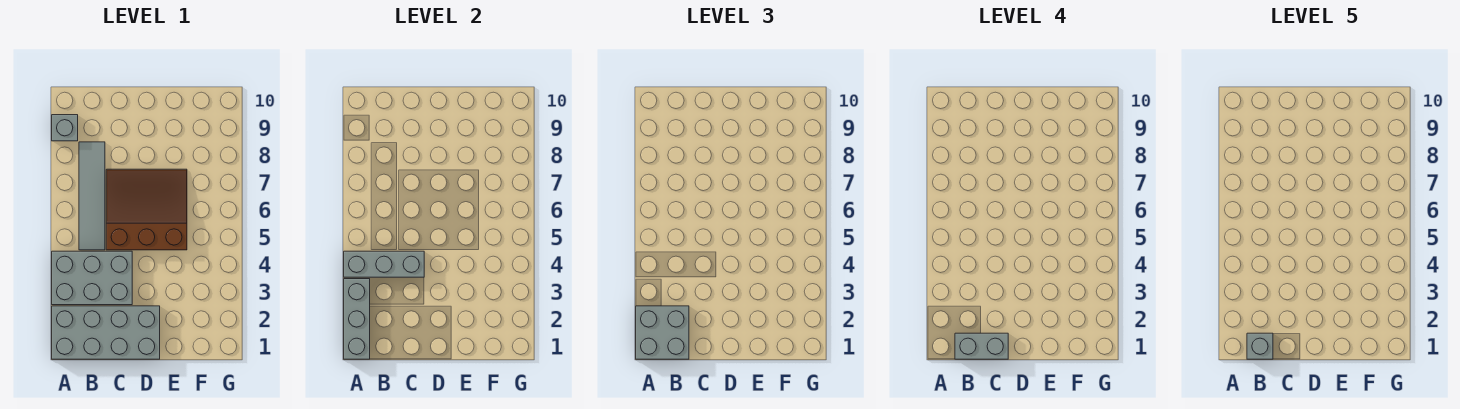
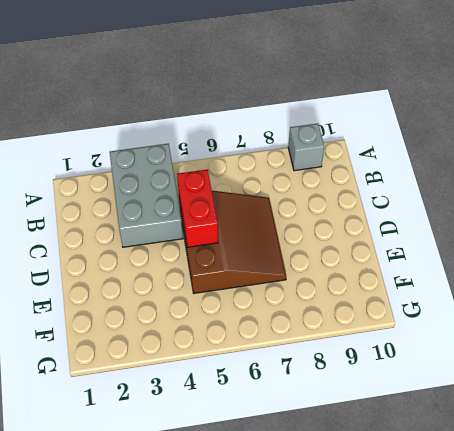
red 1x2 brick [177,170,218,247] -> none
none -> grey 2x4 brick [52,306,160,359]
none -> grey 1x4 tile [79,142,105,250]

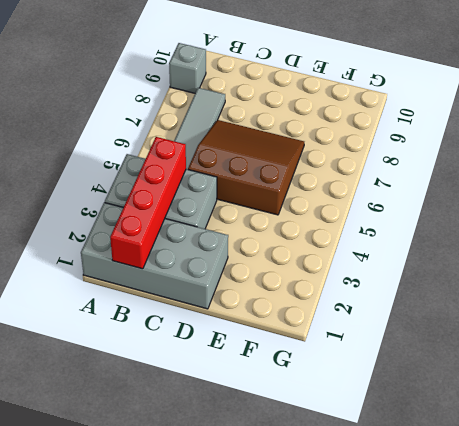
red 1x4 brick [110,137,186,269] -> grey 1x3 brick [344,251,424,277]
none -> grey 1x3 brick [344,279,370,359]
none -> grey 2x2 brick [636,306,689,359]

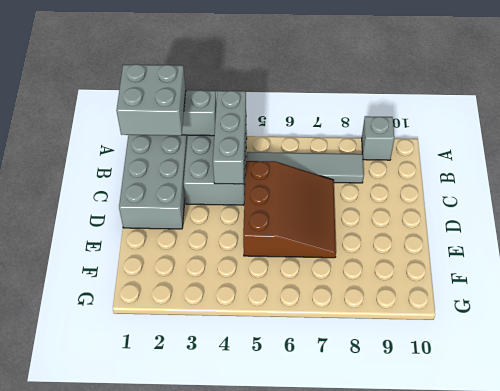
none -> grey 1x2 brick [955,333,1008,359]
none -> grey 1x1 brick [1247,333,1273,359]

